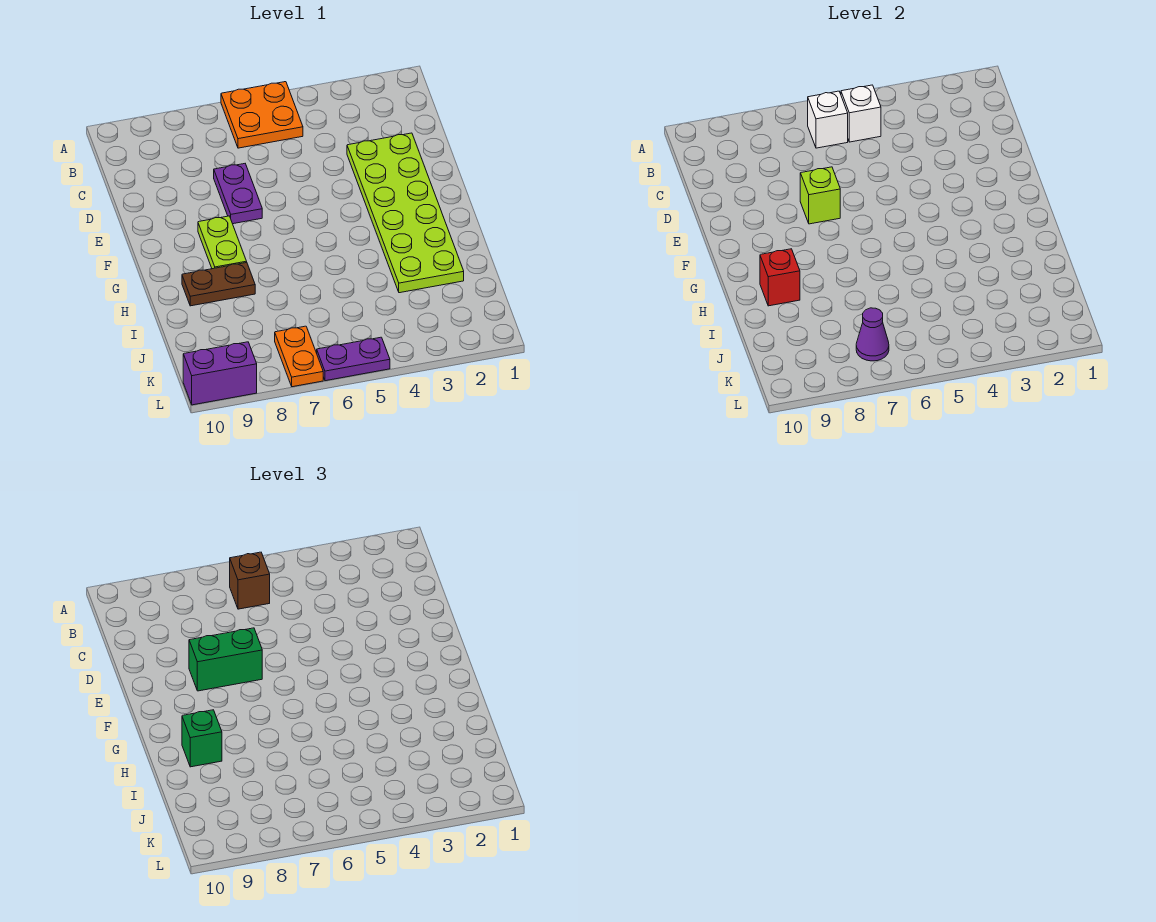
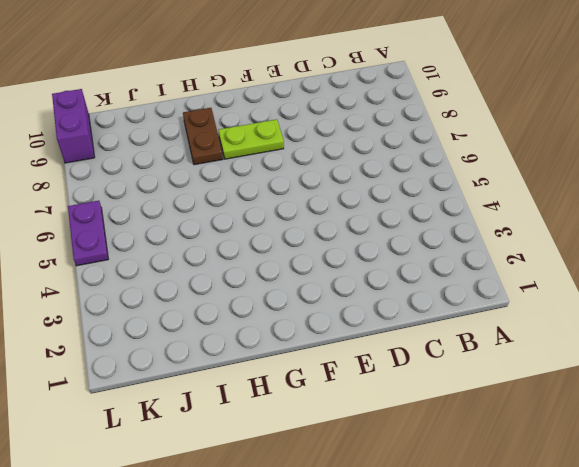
none -> orange 2x2 plate [221,82,303,148]
none -> lime 2x6 plate [347,133,464,293]
none -> purple 1x2 plate [214,164,262,224]

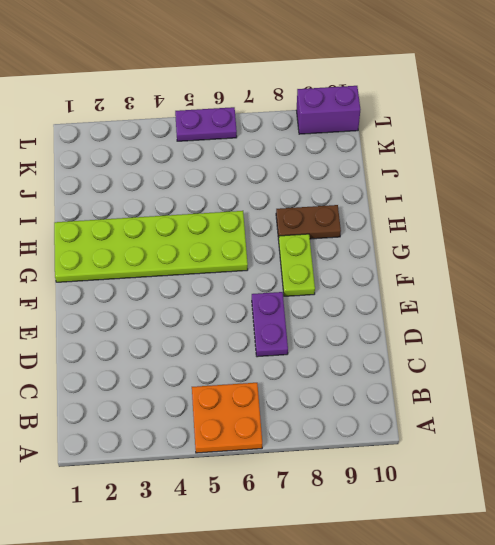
lime 2x6 plate [54,211,248,282] -> lime 2x6 plate turned to [347,133,464,293]
none -> orange 1x2 plate [275,326,323,387]
none -> white 1x1 brick [841,85,881,142]
none -> white 1x1 brick [808,91,848,148]

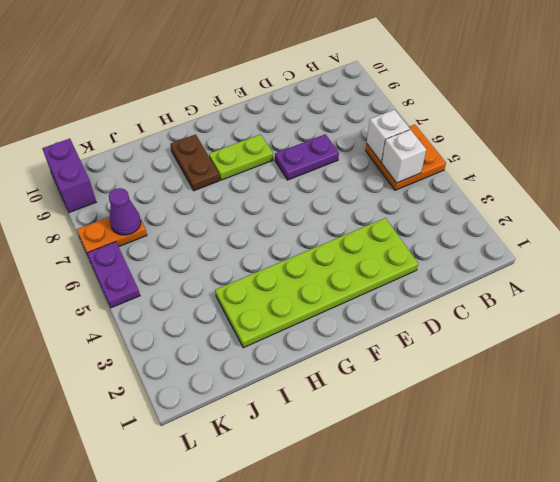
none -> lime 1x1 brick [800,167,840,224]
none -> red 1x1 brick [760,249,800,306]
none -> brown 1x1 brick [230,552,270,609]

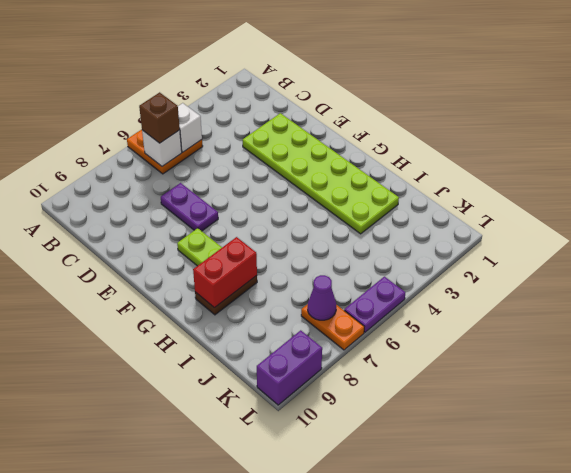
red 1x2 brick [193,237,257,308] -> red 1x1 brick [760,249,800,306]
none -> lime 1x1 brick [800,167,840,224]
none -> green 1x2 brick [189,628,262,691]
none -> green 1x1 brick [182,710,222,767]

